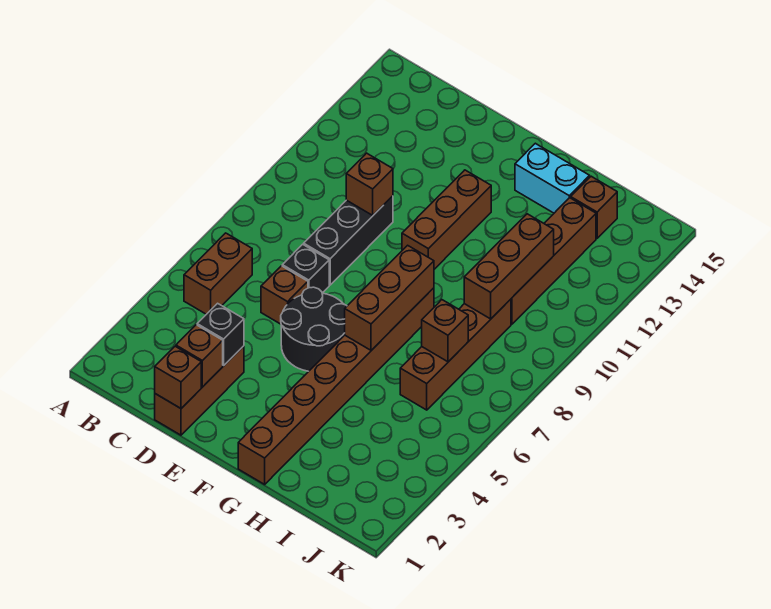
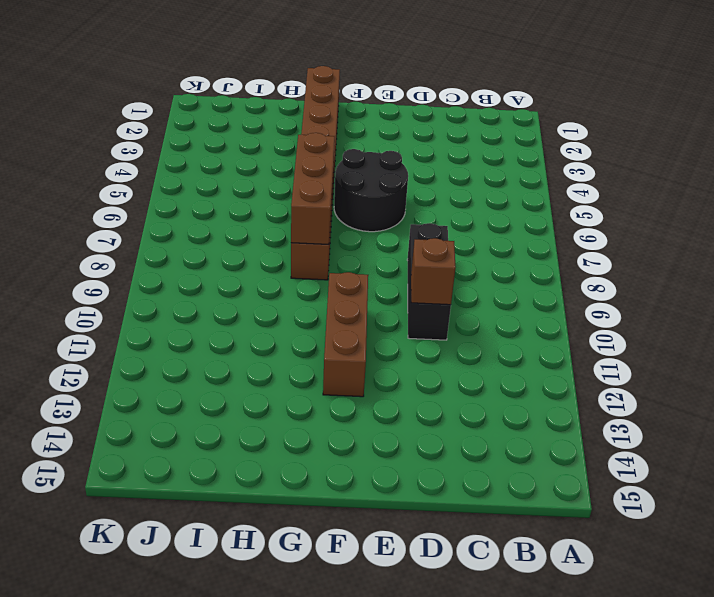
none -> brown 1x2 brick [184,233,252,314]
none -> brown 1x3 brick [155,346,244,435]
none -> brown 1x1 brick [261,266,308,324]

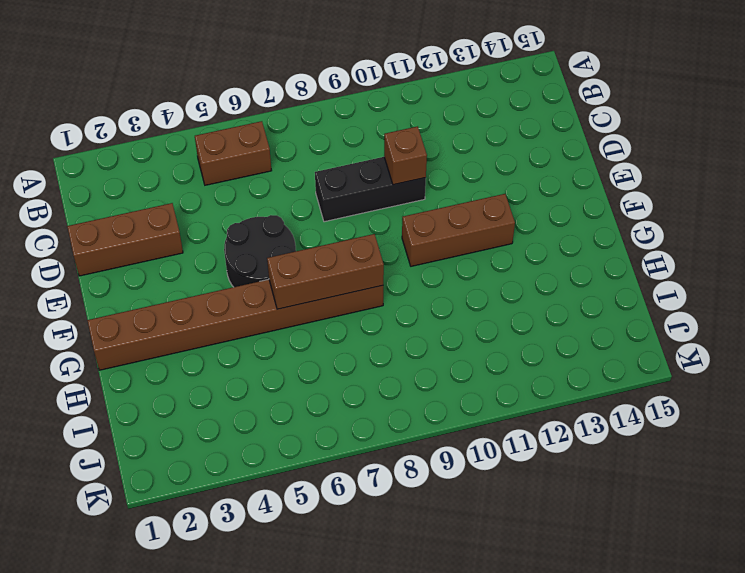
none -> brown 1x1 brick [261,266,308,324]
none -> black 1x1 brick [282,244,329,293]
none -> cyan 1x2 brick [515,143,590,213]

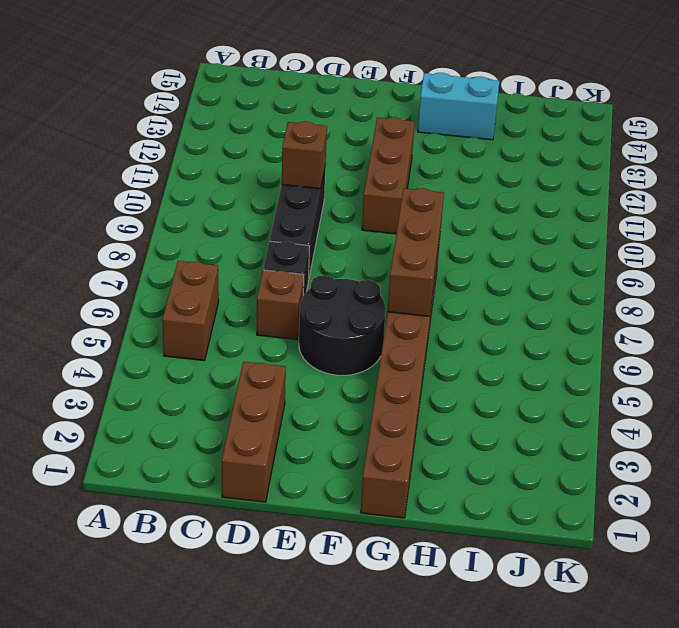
none -> brown 1x4 brick [400,299,511,410]
none -> brown 1x4 brick [511,198,596,324]
none -> brown 1x1 brick [571,176,617,238]

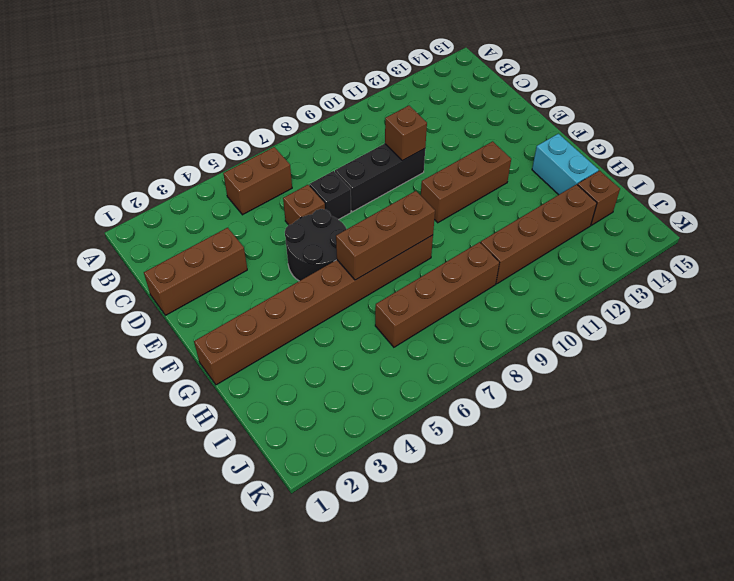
none -> brown 1x1 brick [155,346,201,408]
none -> brown 1x1 brick [176,325,223,387]
none -> black 1x1 brick [197,303,244,365]

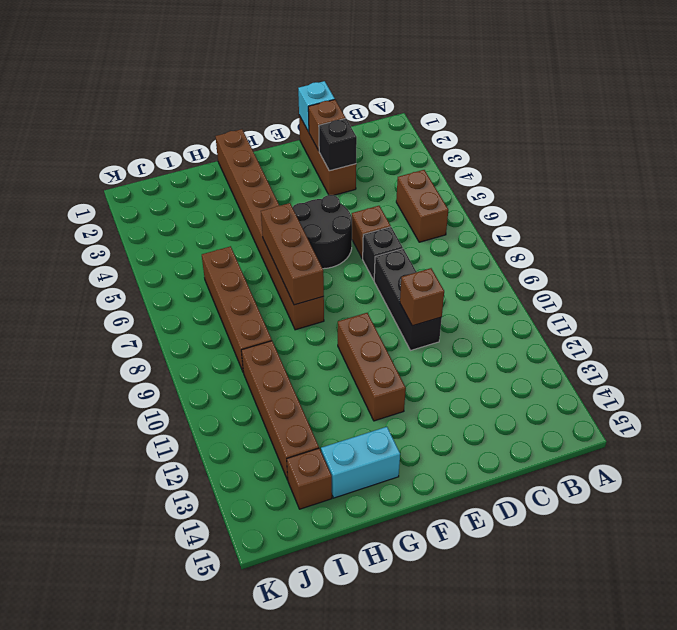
cyan 1x1 brick [298,81,335,132] -> brown 1x1 brick [155,346,201,408]
none -> brown 1x1 brick [422,300,468,362]
none -> brown 1x3 brick [464,214,554,319]

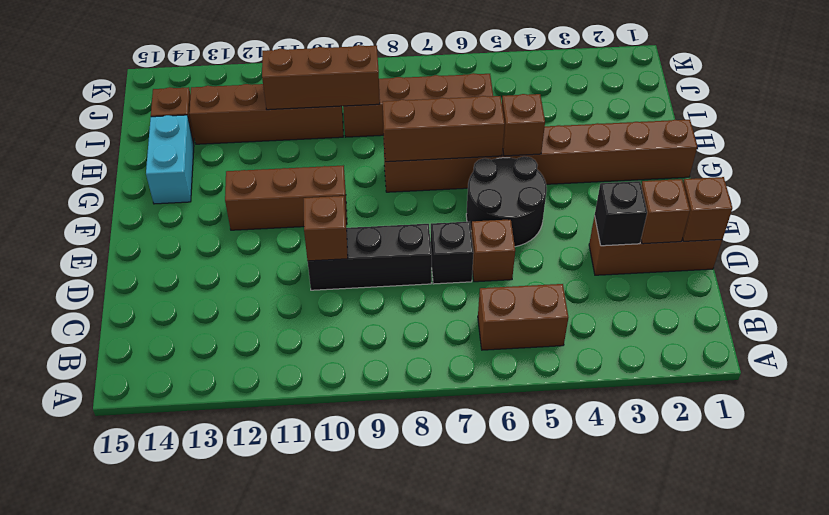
brown 1x1 brick [502,94,545,156] -> brown 1x1 brick moved to [422,300,468,362]

